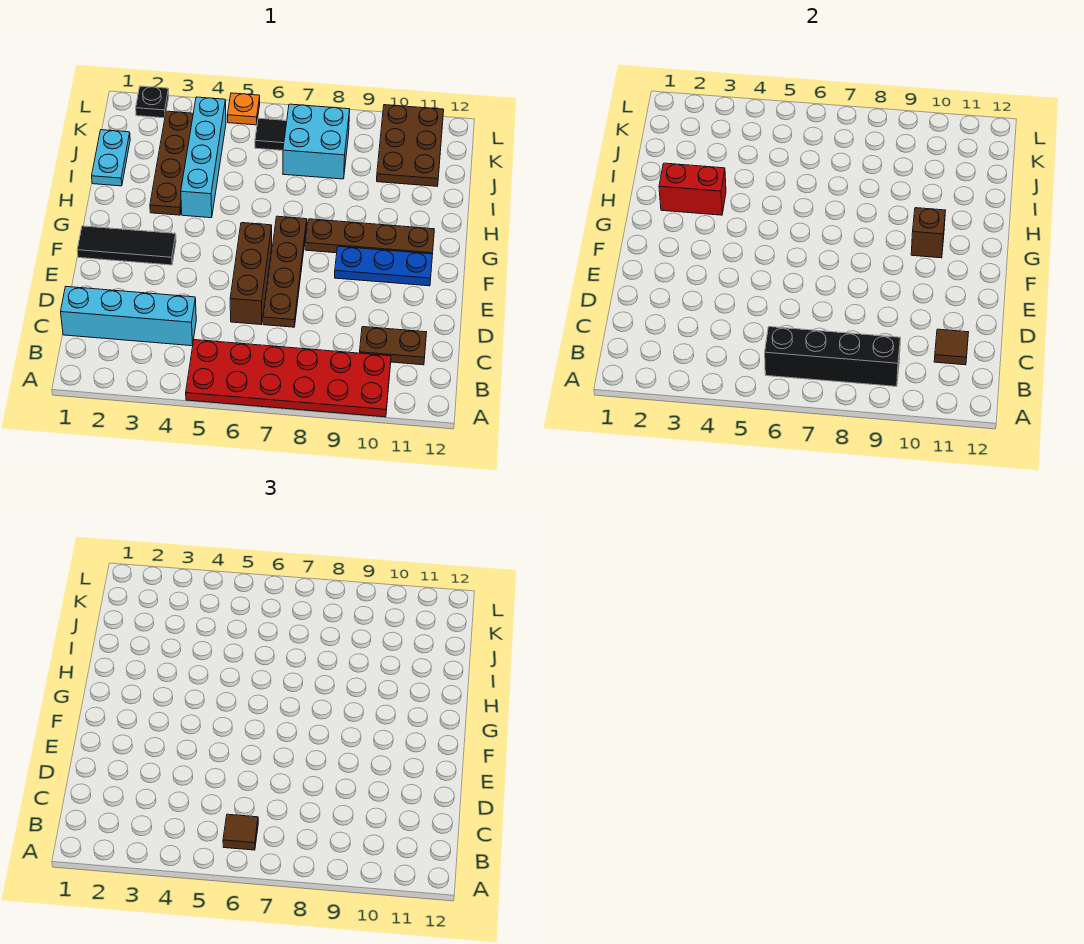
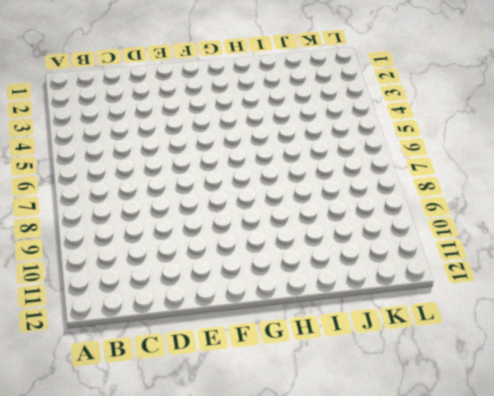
none -> red 2x6 plate [186,340,391,417]
none -> cyan 1x4 brick [61,287,196,346]
none -> brown 1x2 plate [360,327,427,365]

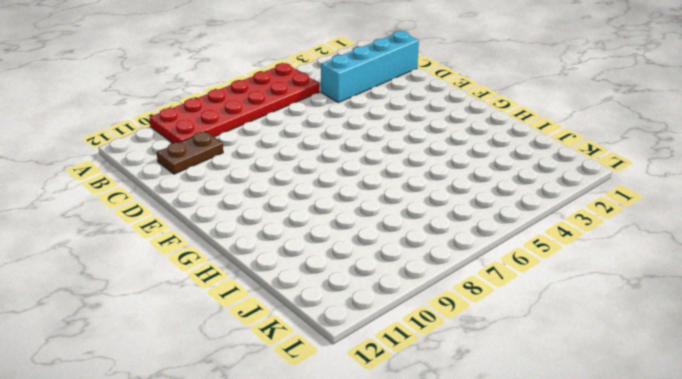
none -> brown 1x3 brick [230,223,272,325]
none -> brown 1x4 plate [263,216,307,327]
none -> black 1x3 tile [77,226,176,265]

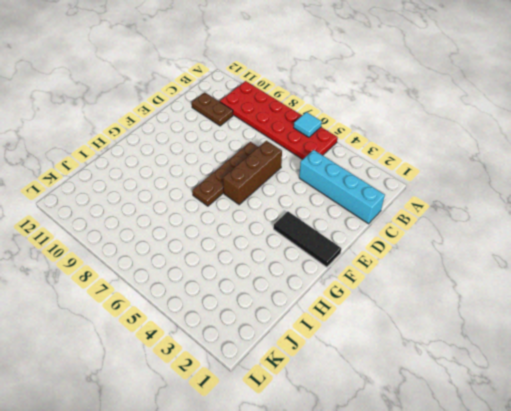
cyan 1x1 tile [294,112,322,137] -> none
none -> blue 1x3 plate [335,246,433,286]
none -> brown 1x4 plate [305,219,434,254]
none -> brown 1x4 plate [150,111,193,215]

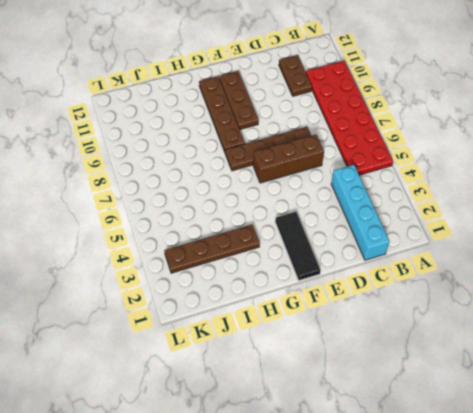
brown 1x3 plate [219,71,259,129] -> blue 1x3 plate [335,246,433,286]
none -> cyan 1x4 brick [181,97,226,218]
none -> cyan 1x2 plate [92,130,130,186]
none -> cyan 2x2 brick [283,104,350,179]

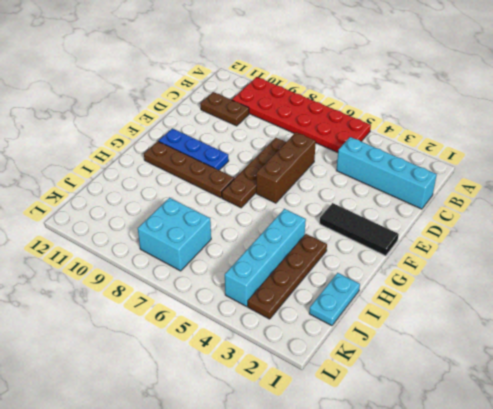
none -> brown 2x3 plate [377,105,444,186]
none -> black 1x1 tile [255,118,287,150]
none -> black 1x1 plate [136,86,169,118]

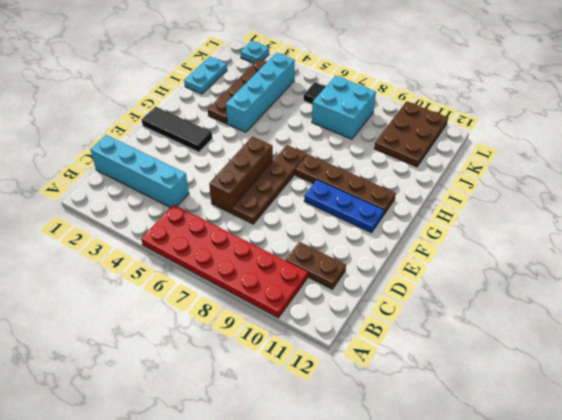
cyan 1x1 plate [241,41,269,63] -> black 1x1 plate [136,86,169,118]
none -> orange 1x1 plate [228,93,260,125]
none -> black 1x4 brick [765,327,901,387]
none -> brown 1x1 tile [934,329,969,365]

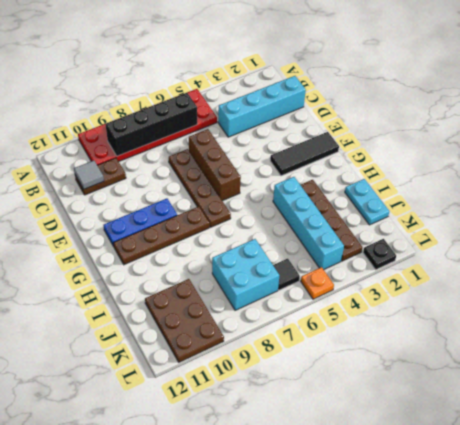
grey 1x1 tile [74,161,104,189] -> brown 1x1 tile [934,329,969,365]
none -> brown 1x1 brick [911,208,946,258]
none -> red 1x2 brick [659,163,726,215]
none -> brown 1x1 tile [223,814,258,850]

